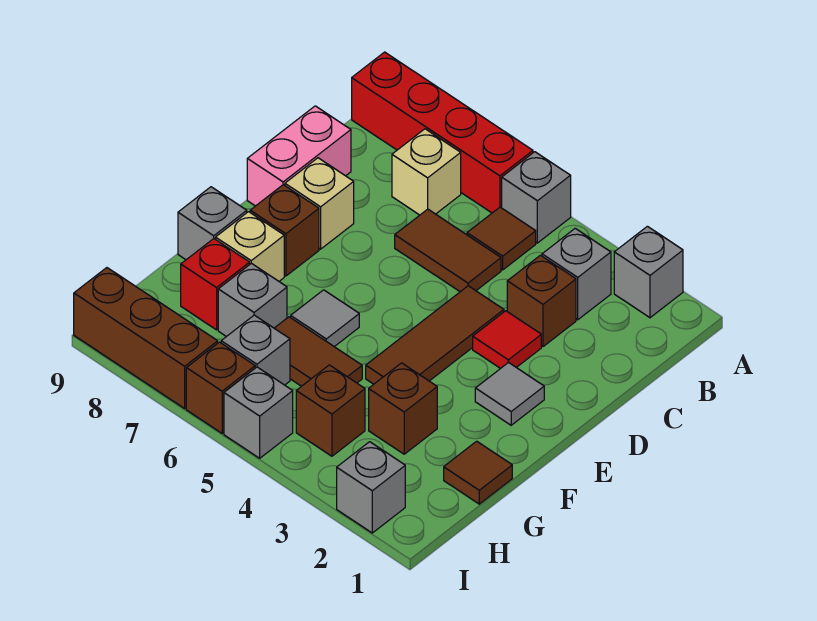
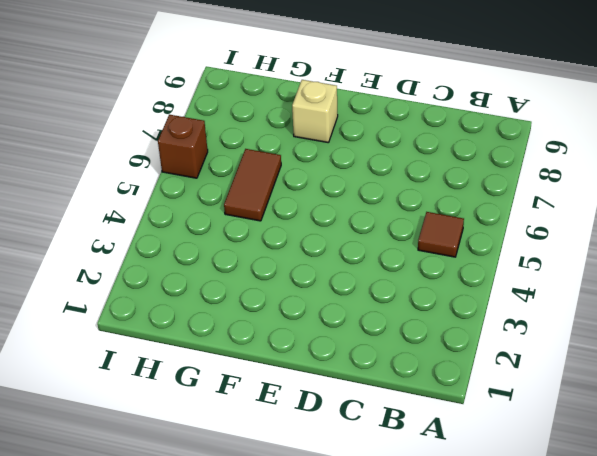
none -> grey 1x1 brick [614,226,683,318]
none -> grey 1x1 brick [502,152,571,243]
none -> red 1x4 brick [352,52,533,213]

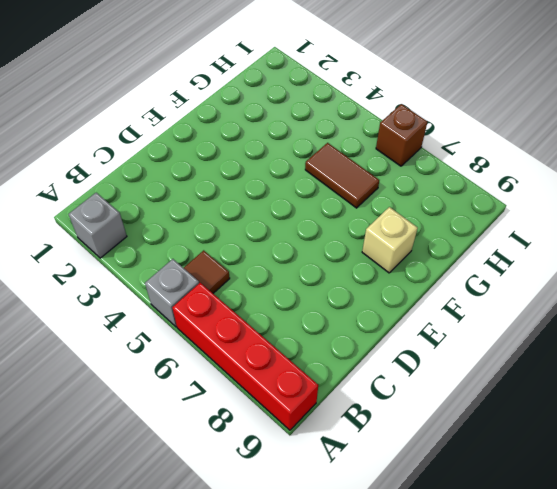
none -> grey 1x1 brick [542,228,611,320]
none -> tan 1x1 brick [392,129,461,215]
none -> brown 1x1 brick [507,255,576,347]

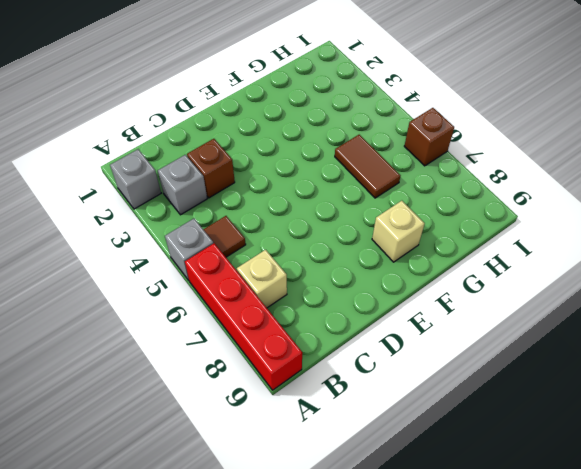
none -> brown 1x2 tile [395,209,501,292]
none -> pink 1x2 brick [247,106,351,206]
none -> red 1x1 tile [473,311,541,369]

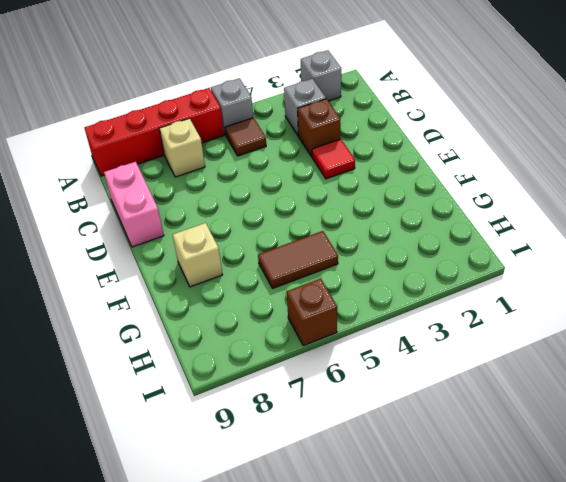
none -> brown 1x2 tile [395,209,501,292]
none -> brown 1x3 tile [366,286,504,384]
none -> tan 1x1 brick [285,158,354,249]

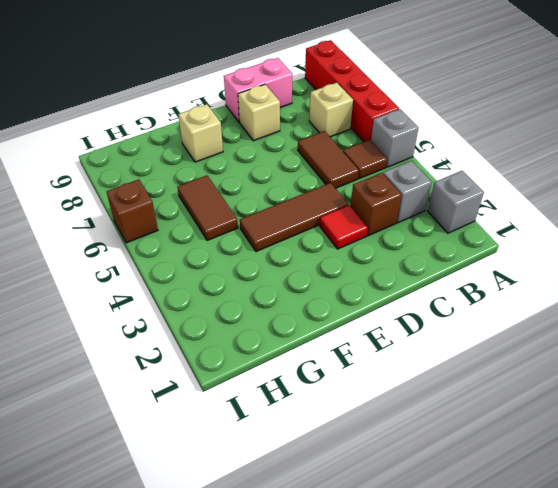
none -> grey 1x1 tile [475,362,544,425]
none -> brown 1x1 brick [250,185,319,276]
none -> grey 1x1 tile [291,290,359,347]

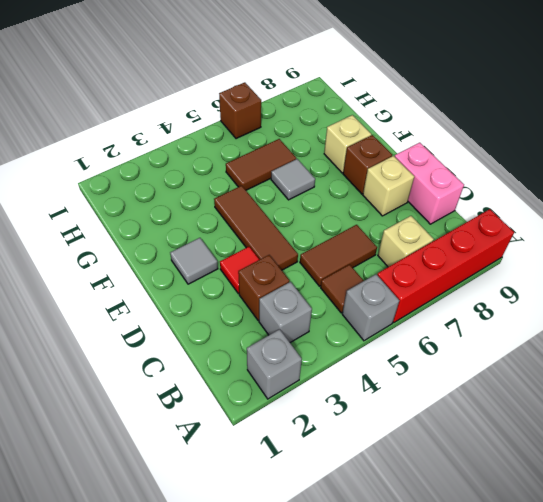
none -> grey 1x1 brick [178,187,247,260]
none -> brown 1x1 tile [444,441,512,504]
none -> brown 1x1 brick [369,363,437,454]

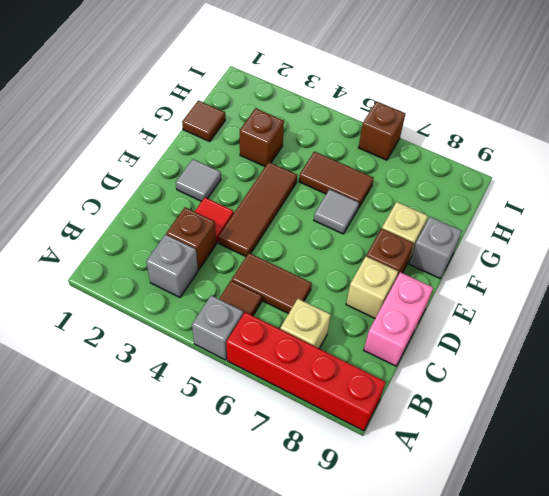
none -> grey 1x1 brick [614,226,683,318]
none -> grey 1x1 brick [218,263,287,337]
none -> red 1x1 brick [181,239,250,330]

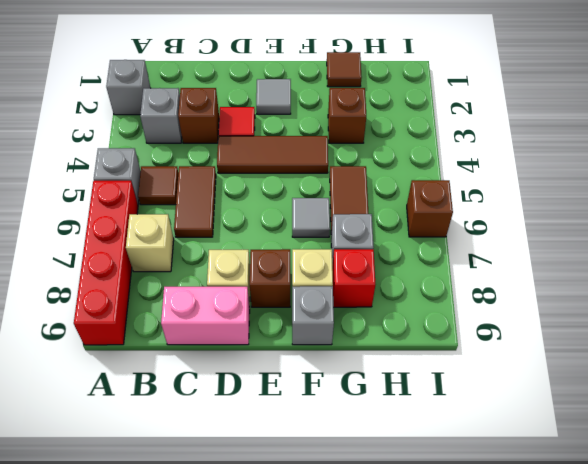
none -> brown 1x1 brick [296,365,365,456]
none -> grey 1x1 brick [221,315,290,385]
none -> grey 1x1 brick [337,442,405,533]

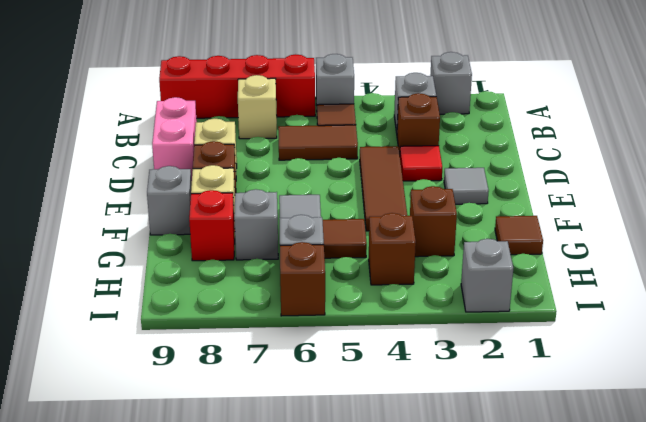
none -> grey 1x1 brick [224,367,293,458]
none -> brown 1x3 brick [74,268,218,408]

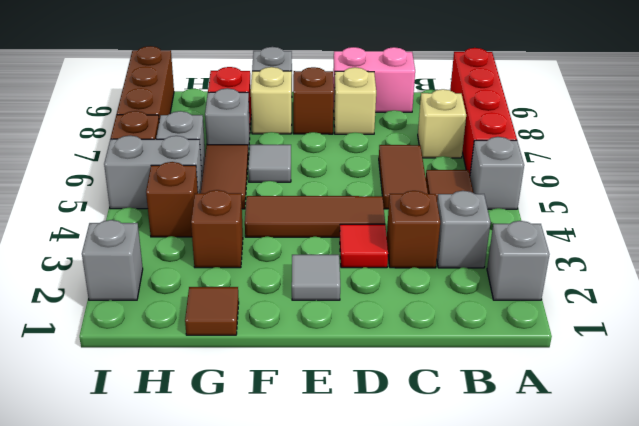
grey 1x2 brick [104,136,202,209] -> grey 1x1 brick [224,367,293,458]

